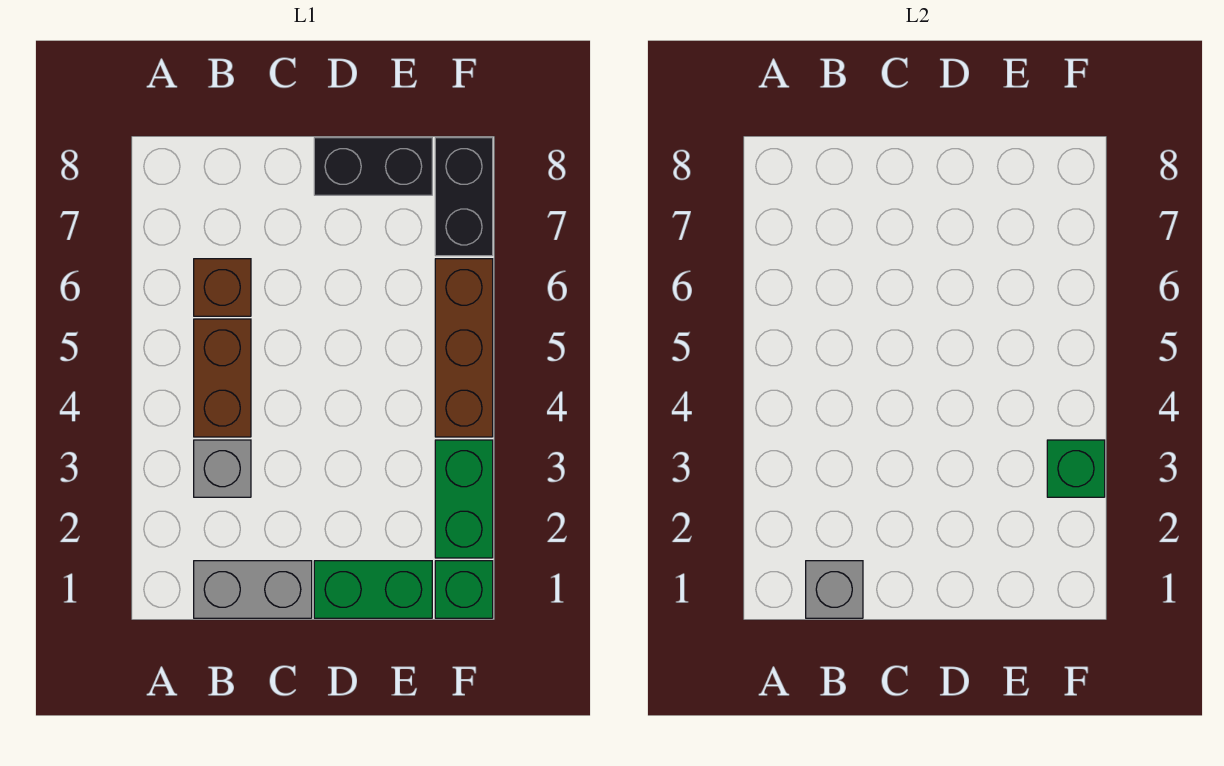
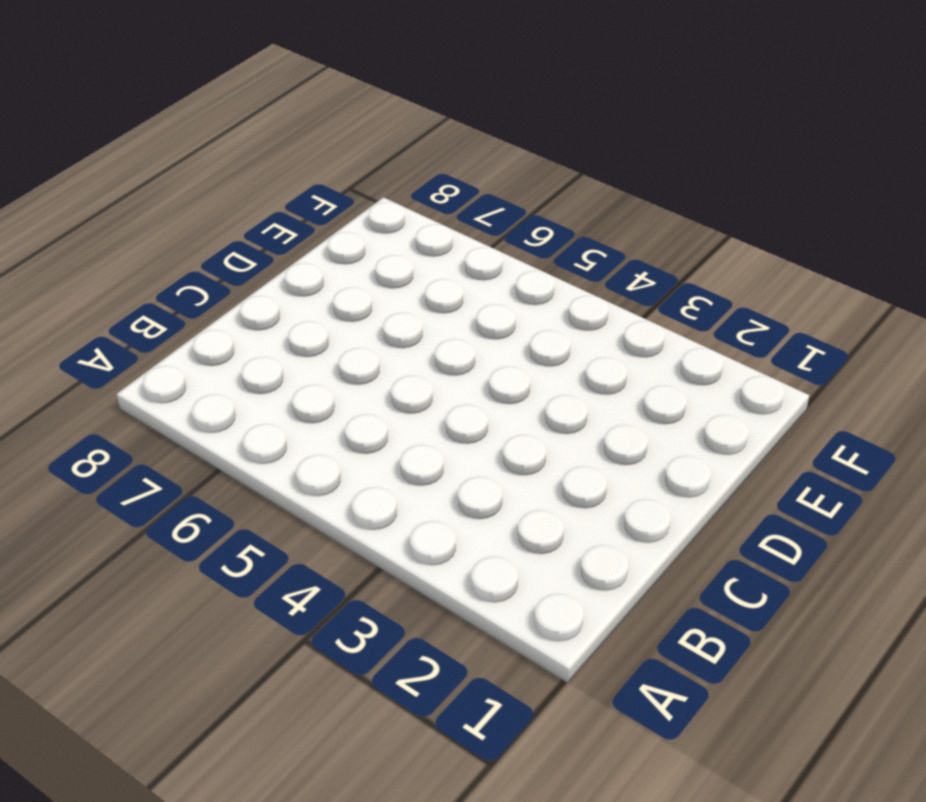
none -> grey 1x2 brick [194,561,312,618]
none -> grey 1x1 brick [194,440,251,497]
none -> brown 1x2 brick [194,319,251,437]

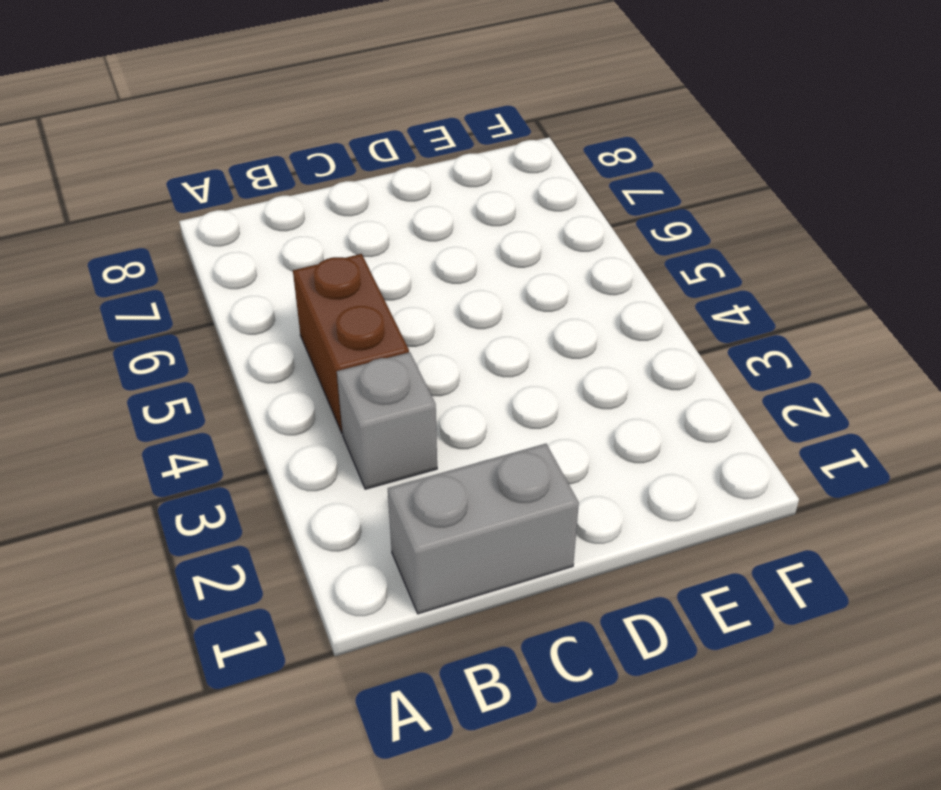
none -> brown 1x1 brick [194,259,251,316]
none -> green 1x2 brick [314,561,432,618]
none -> black 1x2 brick [314,138,432,195]

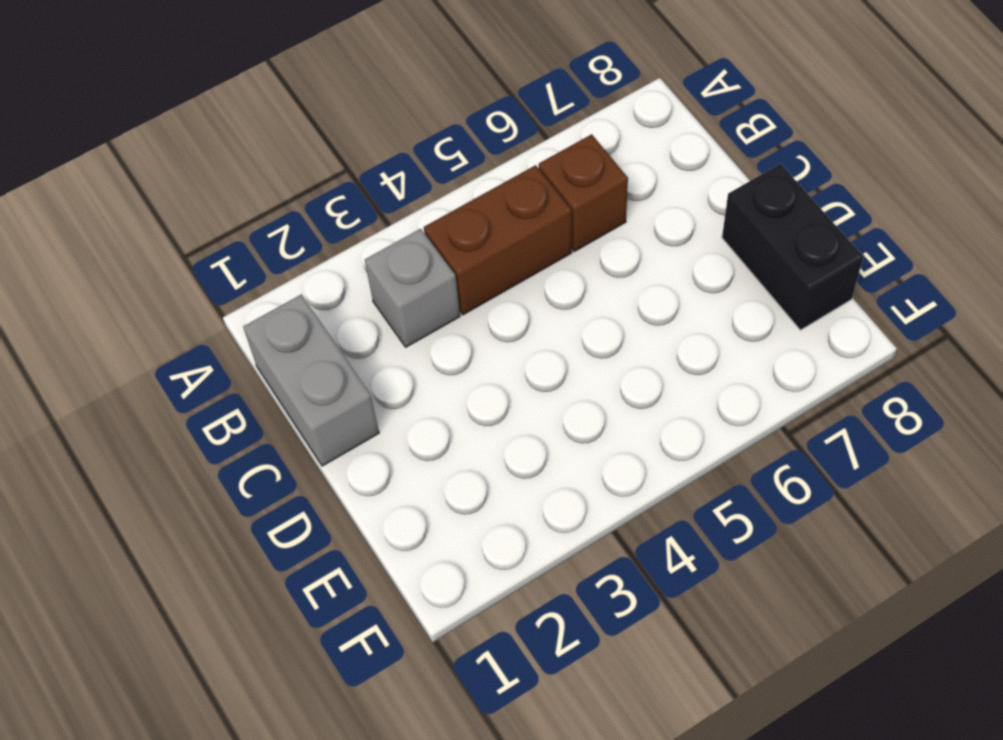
none -> green 1x2 brick [314,561,432,618]
none -> green 1x1 brick [435,561,493,618]
none -> green 1x2 brick [435,440,493,558]

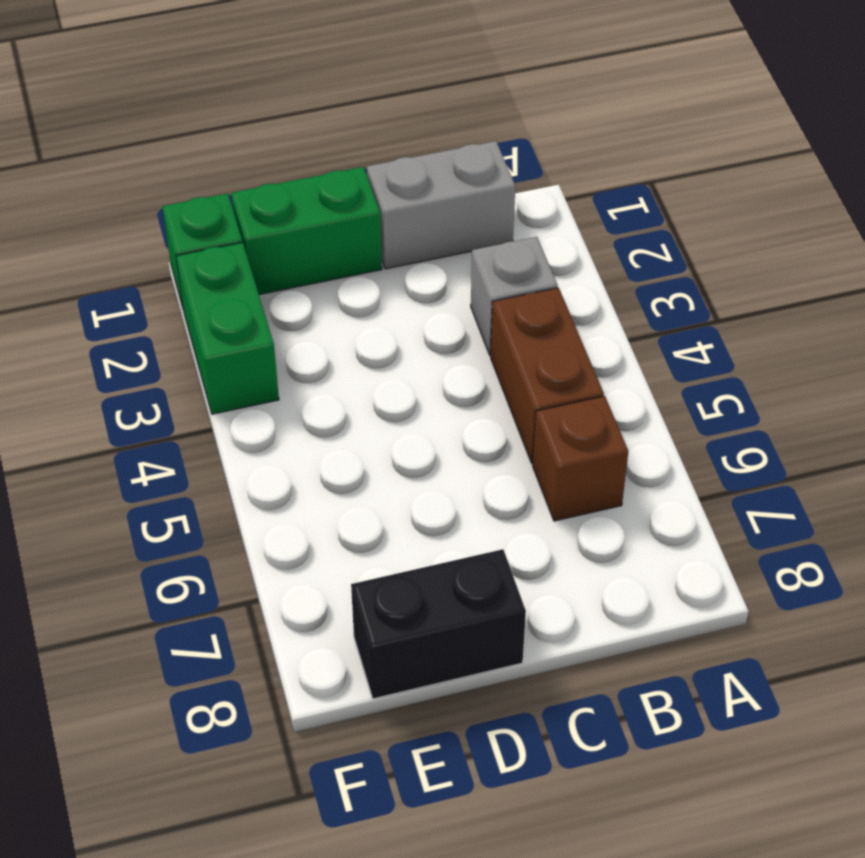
none -> brown 1x3 brick [435,259,493,437]
none -> black 1x2 brick [435,138,493,256]
none -> grey 1x1 brick [806,561,863,618]

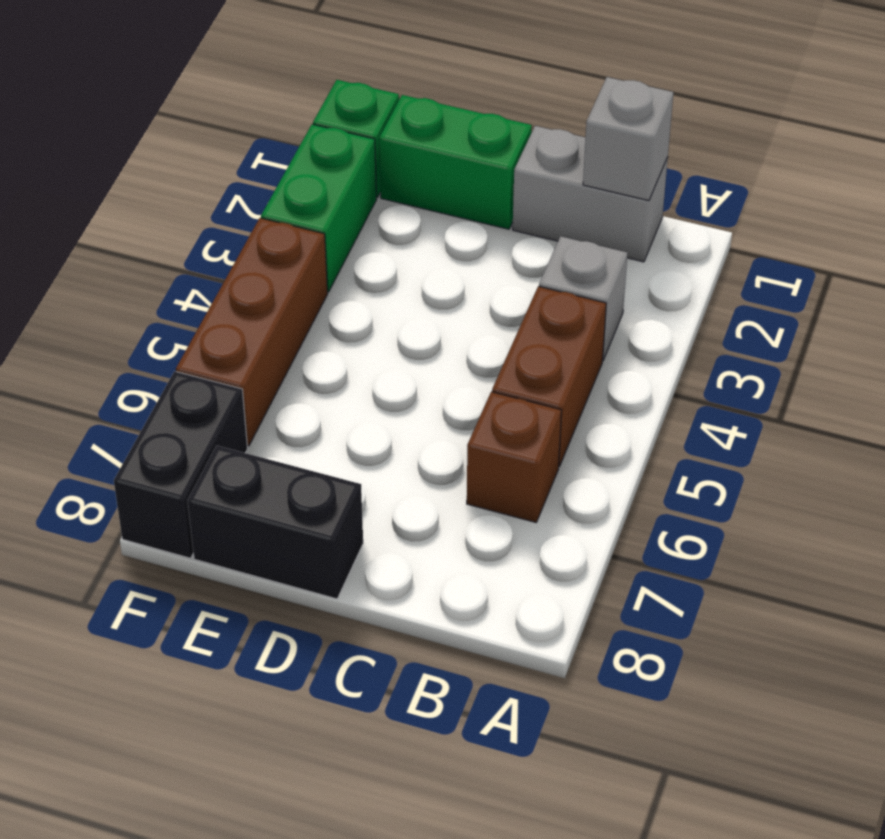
none -> green 1x1 brick [1047,440,1105,497]

